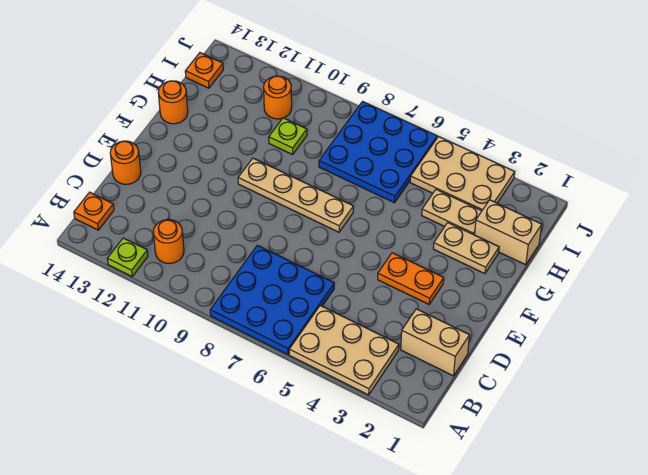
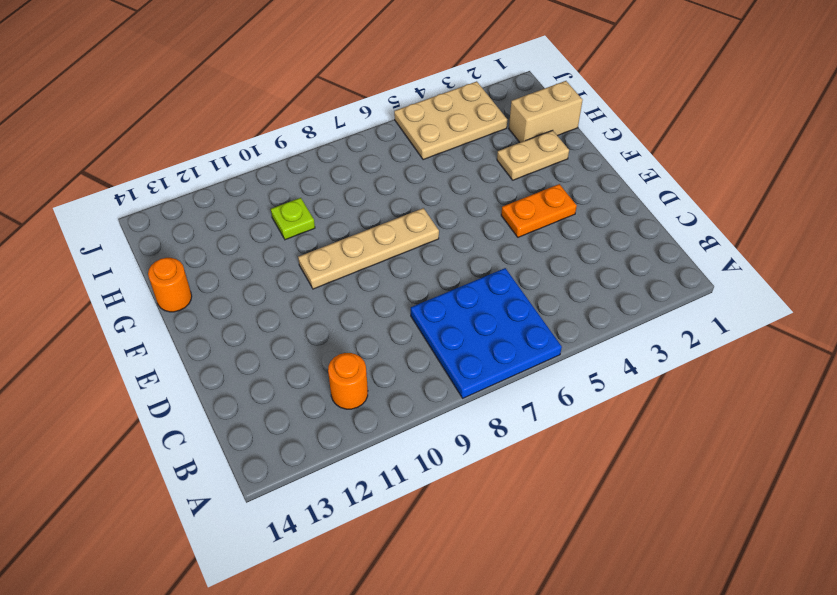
none -> tan 2x3 plate [289,306,399,395]
none -> lime 1x1 plate [107,238,148,276]
none -> orange 1x1 plate [74,192,114,230]

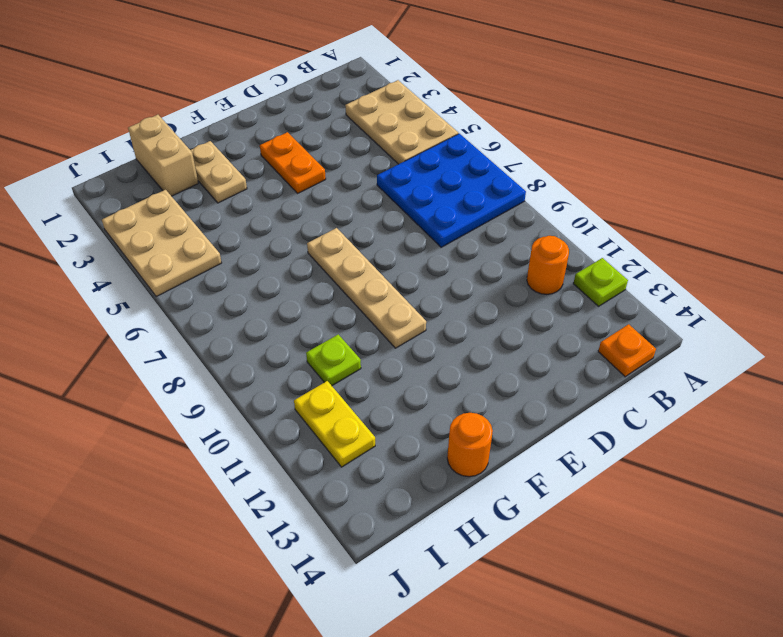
yellow 1x2 plate [294,381,375,467] -> orange 1x1 round brick [264,76,292,119]
none -> tan 1x2 brick [401,309,469,376]
none -> orange 1x1 round brick [110,141,141,184]
none -> tan 1x2 plate [422,189,482,235]

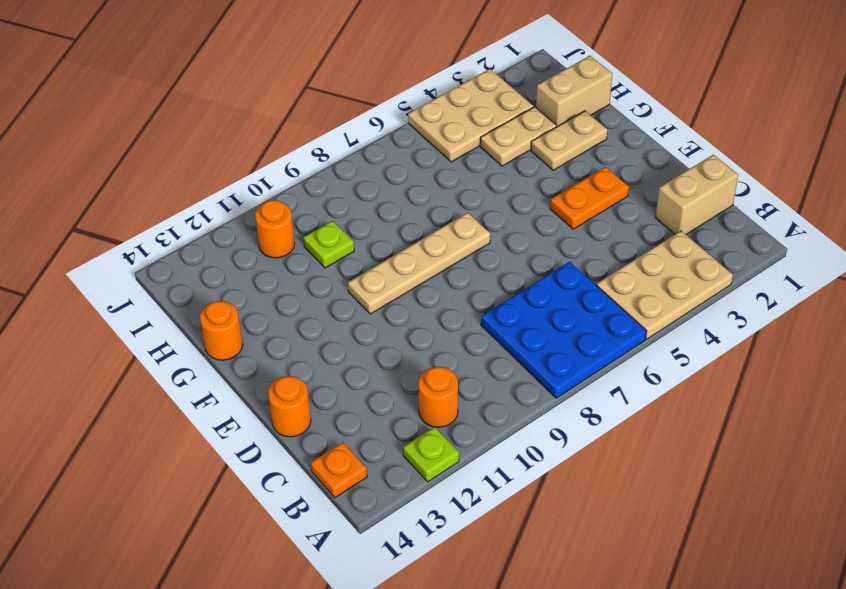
none -> blue 3x3 plate [319,102,437,203]
none -> orange 1x1 plate [185,53,223,88]

